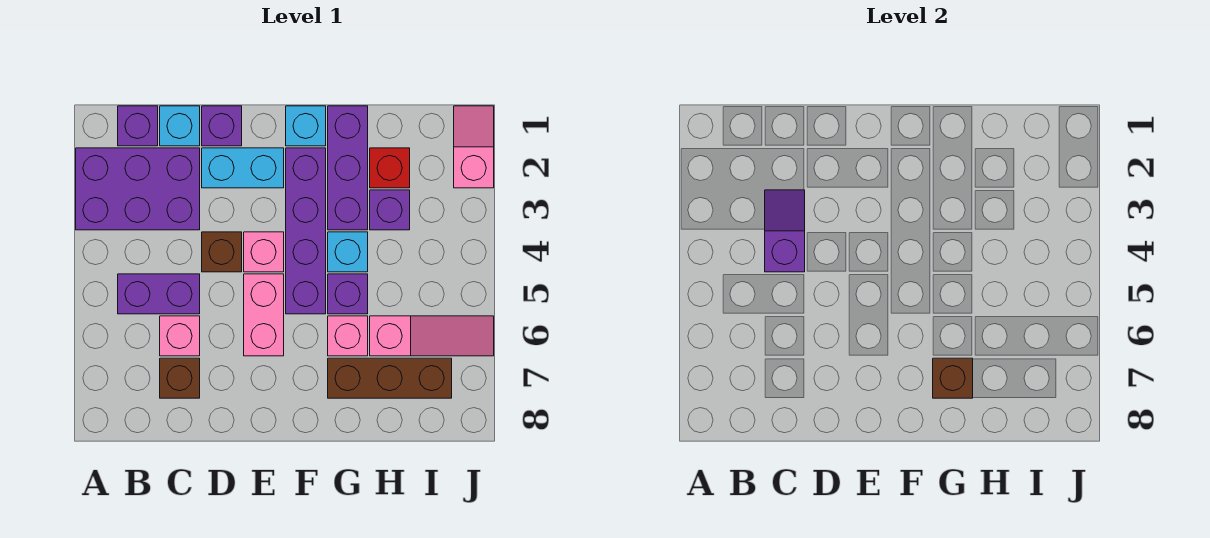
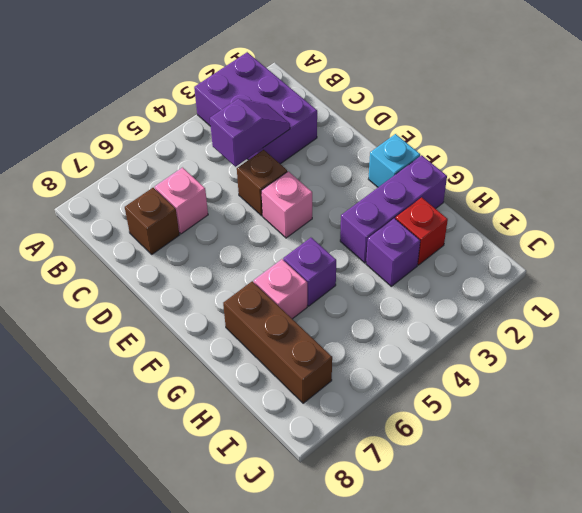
none -> purple 1x1 brick [118,106,158,146]
none -> purple 1x2 brick [118,274,200,314]
none -> cyan 1x1 brick [160,106,200,146]

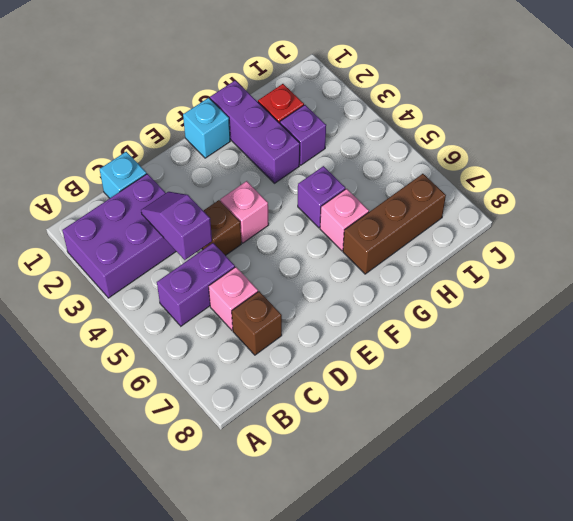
none -> purple 1x1 brick [118,106,158,146]
none -> purple 1x1 brick [202,106,242,146]
none -> cyan 1x2 brick [202,148,284,188]

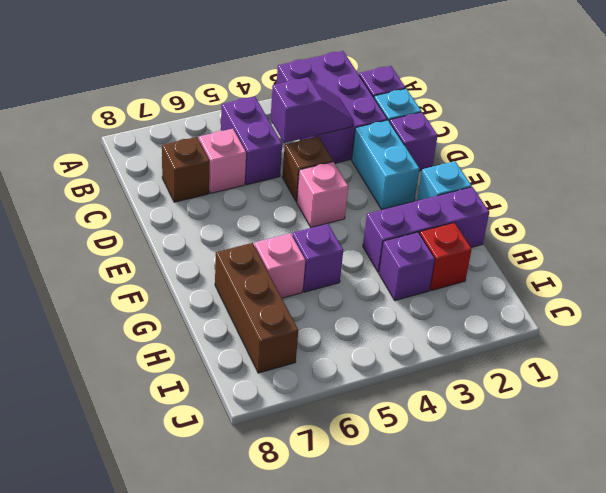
none -> pink 1x2 brick [244,274,284,356]
none -> purple 1x4 brick [286,148,326,314]
none -> cyan 1x1 brick [328,232,368,272]

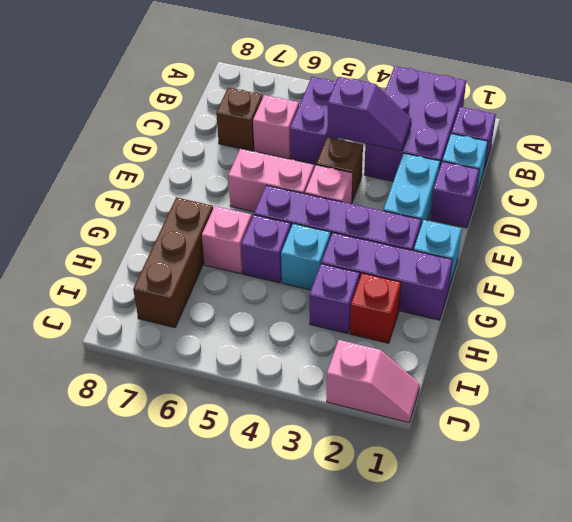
none -> pink 1x3 slope [370,316,494,356]
none -> brown 1x1 brick [933,358,973,398]

